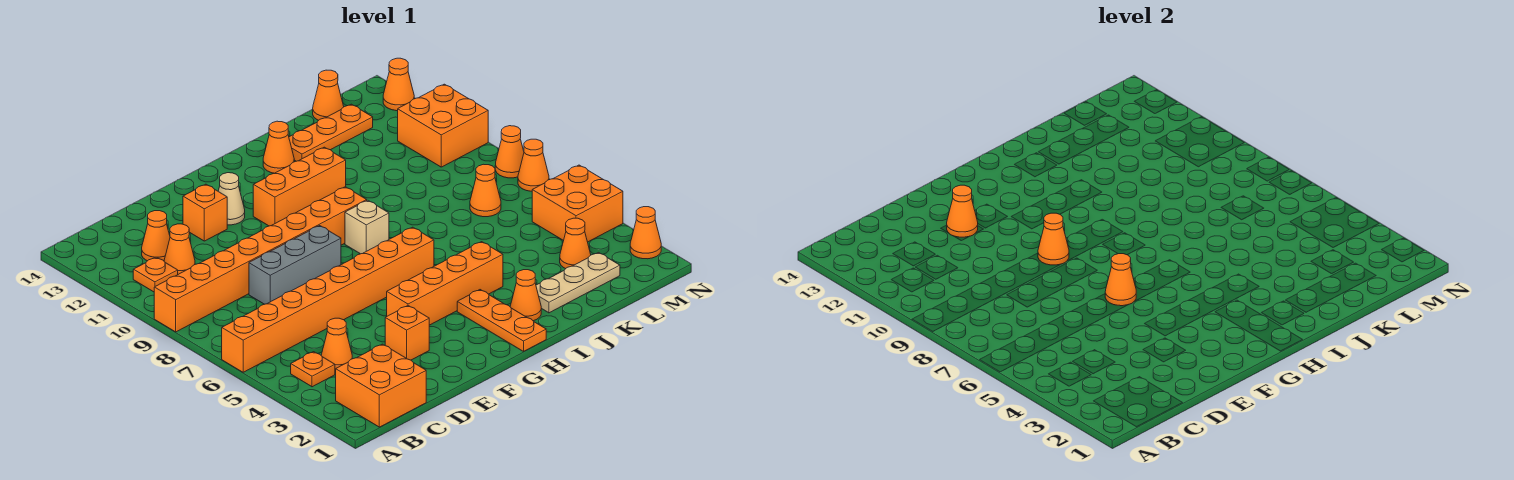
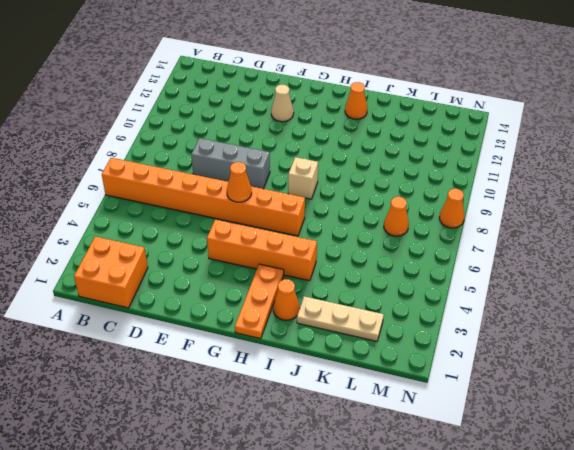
none -> orange 1x8 brick [154,187,367,332]
none -> orange 1x1 plate [291,352,335,387]
none -> orange 1x1 plate [133,257,178,292]
none -> orange 1x1 cone [321,318,352,371]

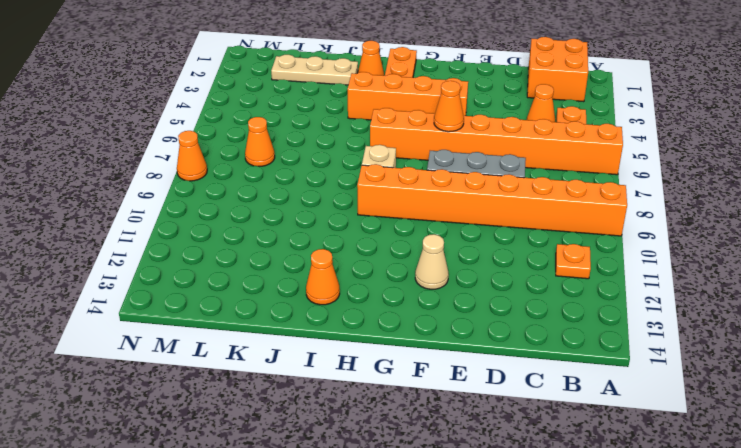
none -> orange 1x1 cone [164,224,195,274]
none -> orange 1x1 cone [142,211,170,261]
none -> orange 1x1 brick [385,306,429,360]
none -> orange 1x1 brick [183,184,227,241]

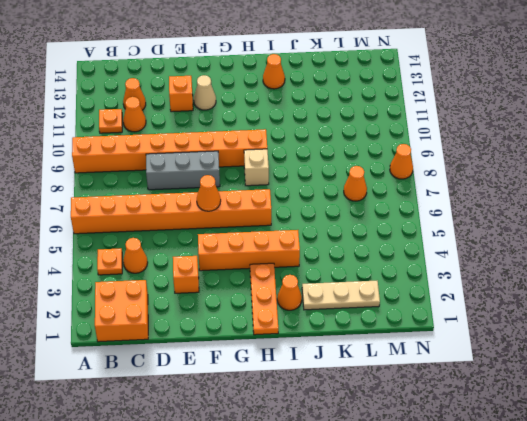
none -> orange 1x3 brick [253,147,346,226]
none -> orange 1x3 plate [289,104,373,161]
none -> orange 1x1 cone [560,218,591,269]
none -> orange 1x1 cone [313,70,344,120]

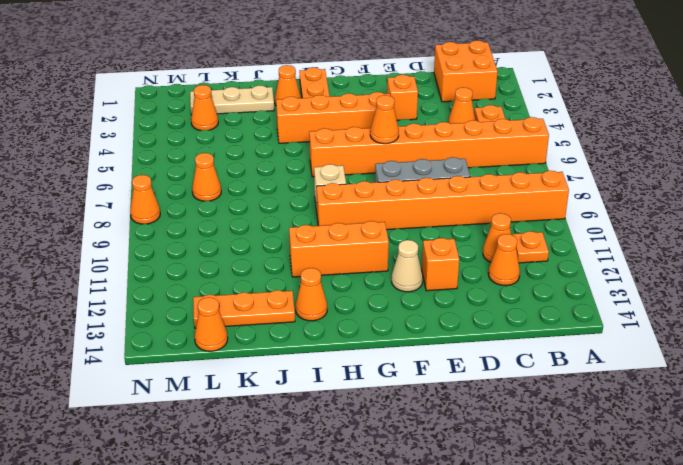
none -> orange 2x2 brick [532,165,623,242]
none -> orange 2x2 brick [398,84,488,167]
none -> orange 1x1 cone [630,207,661,259]
none -> orange 1x1 cone [518,139,549,191]

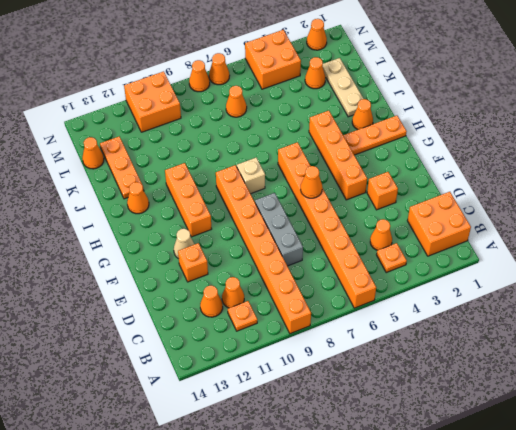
none -> orange 1x1 cone [383,58,414,111]
none -> orange 1x1 cone [947,185,978,237]
none -> orange 1x1 cone [1038,213,1069,265]

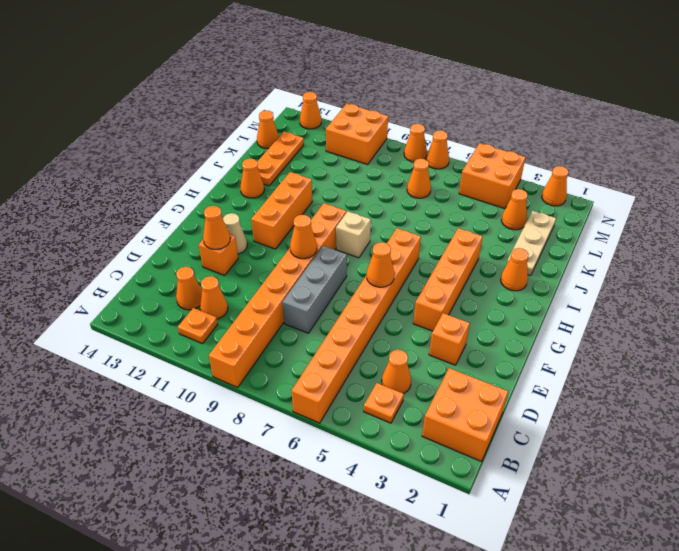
none -> orange 1x3 plate [457,290,546,351]

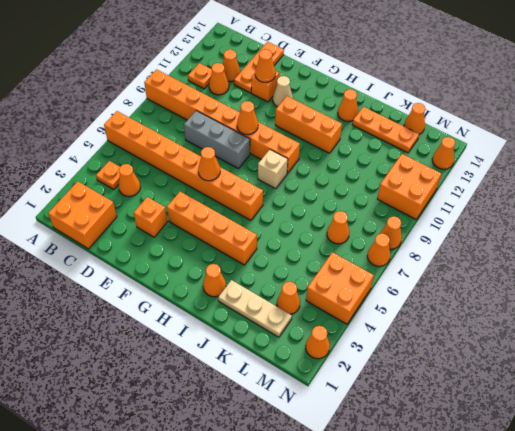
orange 1x3 plate [234,42,284,93] -> orange 1x3 plate moved to [457,290,546,351]

